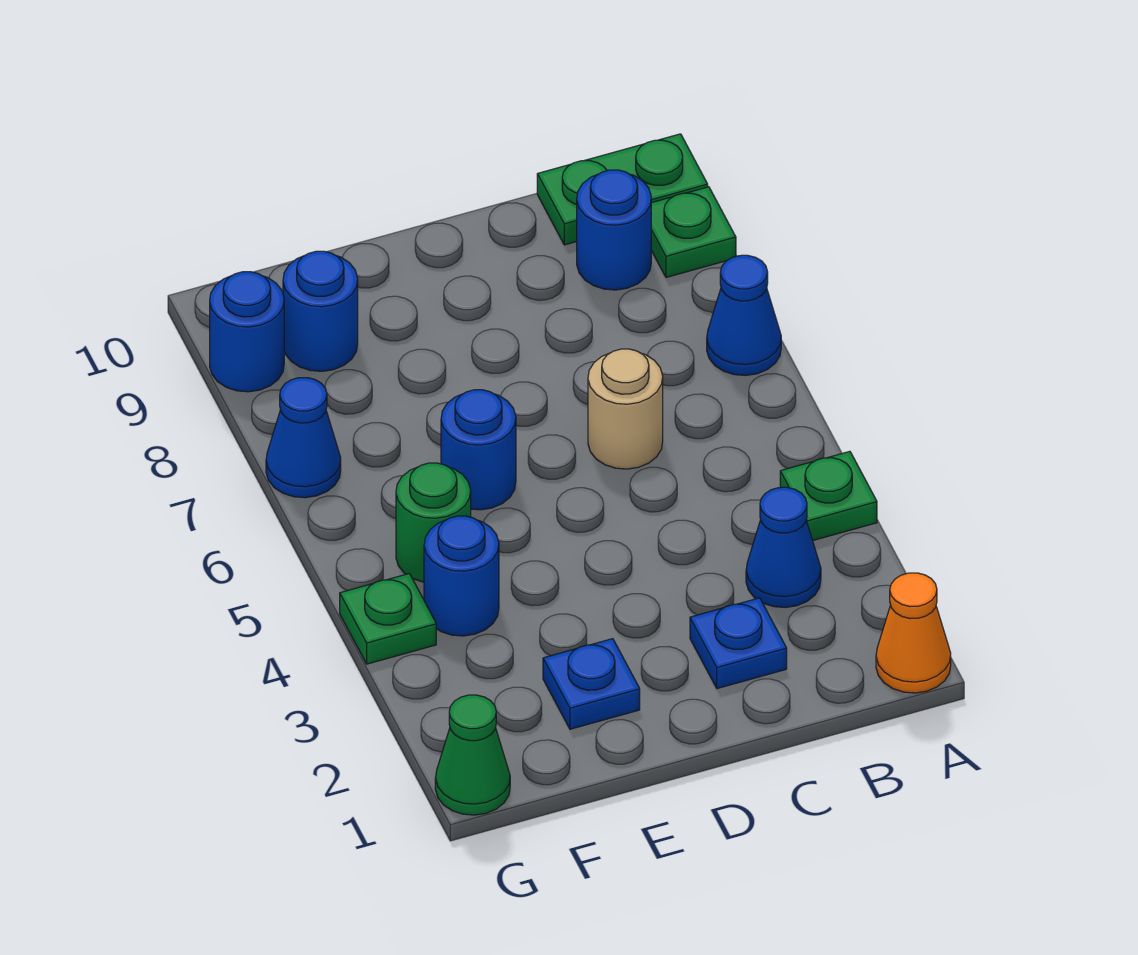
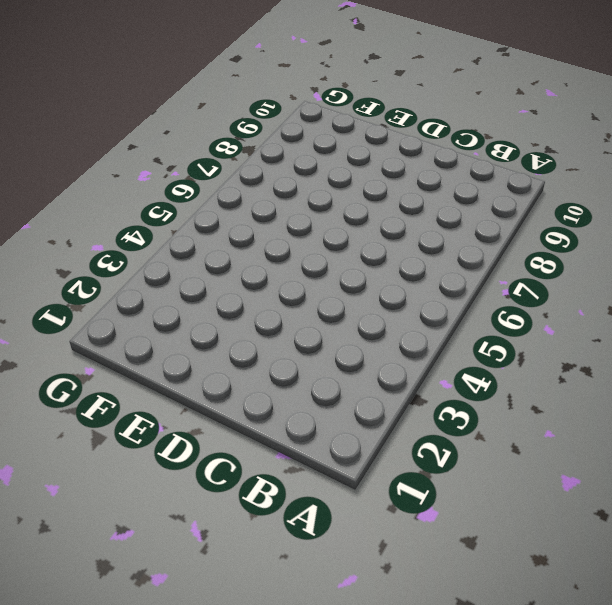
none -> orange 1x1 cone [876,573,951,693]
none -> green 1x1 plate [780,451,877,541]
none -> blue 1x1 cone [707,255,781,375]

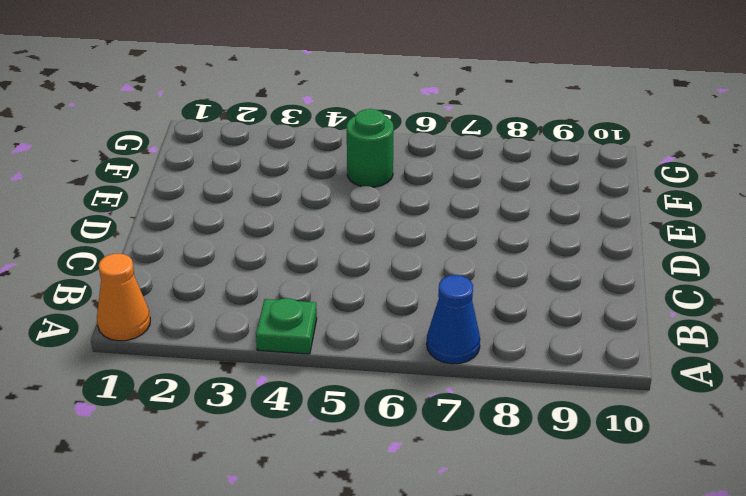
none -> green 1x1 plate [651,187,736,277]
none -> green 1x2 plate [537,134,708,245]
none -> blue 1x1 cone [746,487,821,608]

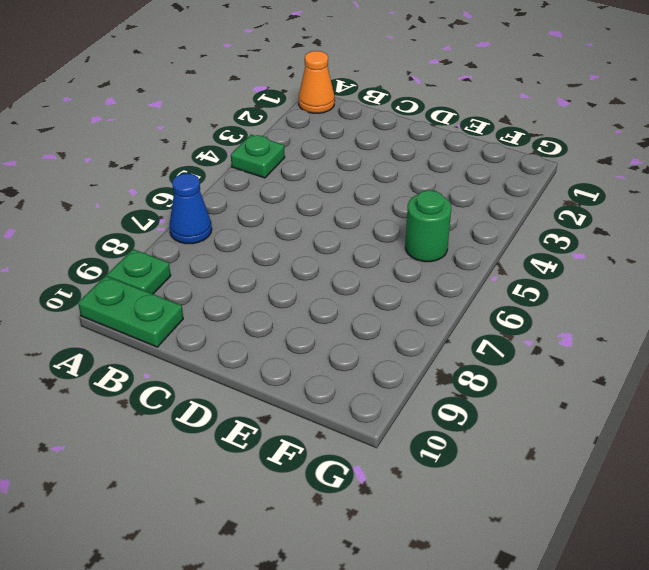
none -> blue 1x1 cone [746,487,821,608]
none -> blue 1x1 round brick [577,170,651,290]
none -> blue 1x1 plate [690,598,787,689]

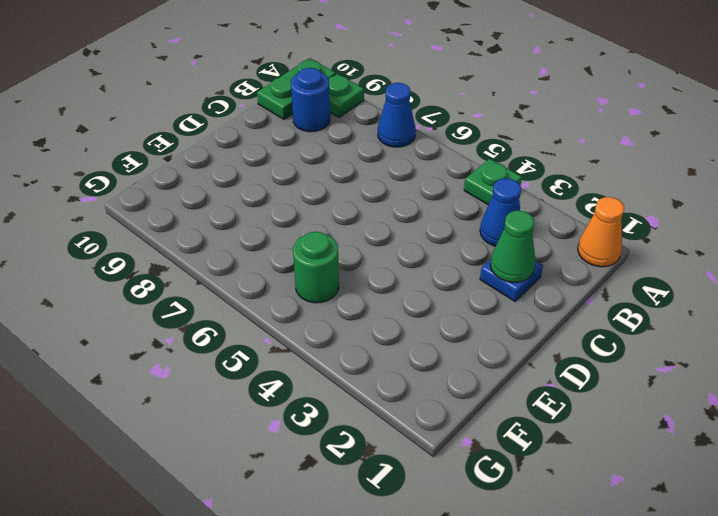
green 1x1 cone [490,210,536,283] -> green 1x1 cone moved to [435,695,510,815]
none -> tan 1x1 round brick [588,349,663,469]
none -> blue 1x1 plate [543,639,640,729]
none -> blue 1x1 round brick [441,390,516,510]

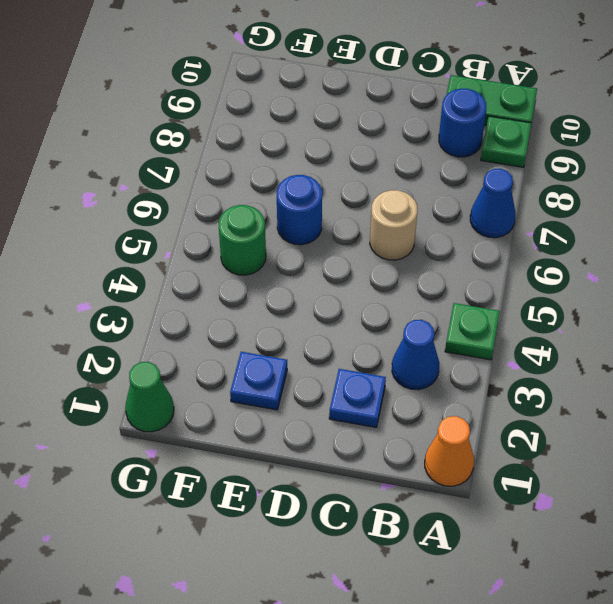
none -> blue 1x1 round brick [424,516,499,636]
none -> blue 1x1 round brick [283,251,358,371]
none -> green 1x1 plate [340,574,436,664]

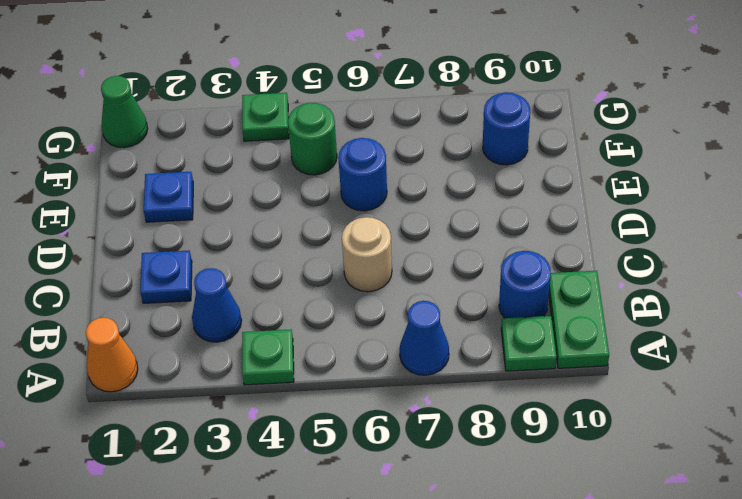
none -> blue 1x1 round brick [424,516,499,636]
none -> blue 1x1 cone [266,378,341,498]
none -> blue 1x1 round brick [210,272,284,392]

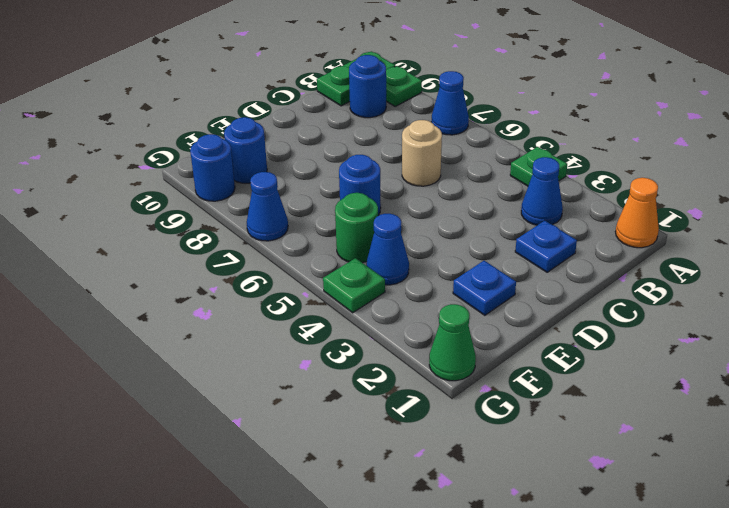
blue 1x1 cone [366,214,409,285] -> blue 1x1 round brick [424,516,499,636]

